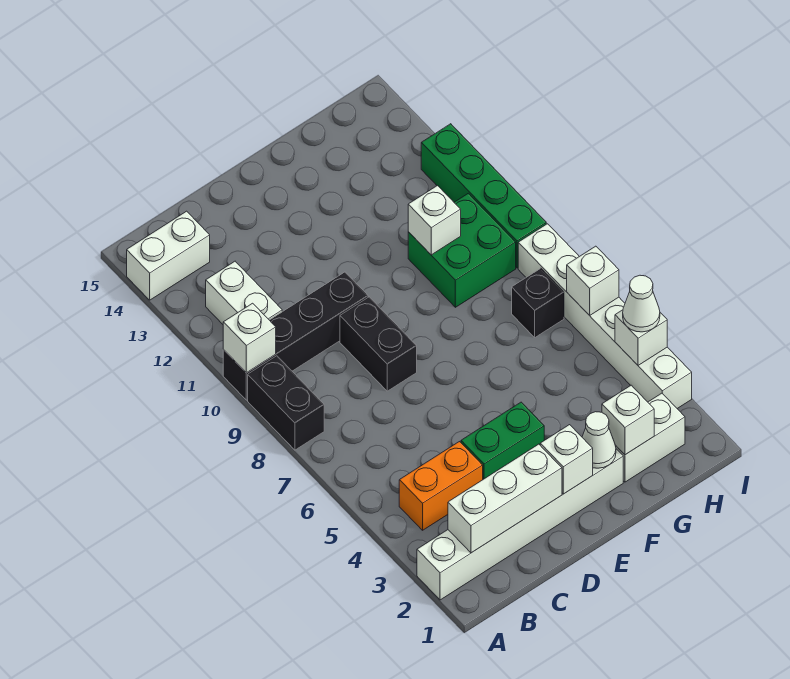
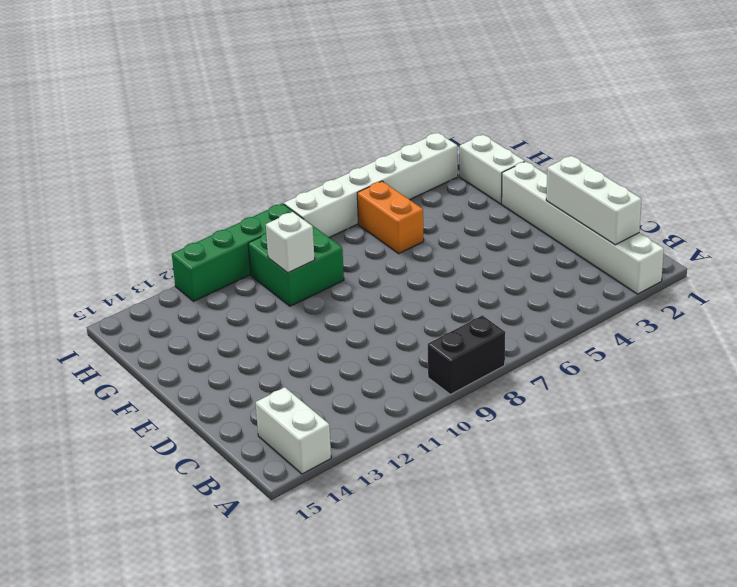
orange 1x2 brick [357,181,424,253] -> orange 1x2 brick moved to [399,442,483,530]
none -> black 1x4 brick [223,272,368,400]
none -> white 1x2 brick [206,261,282,324]
none -> green 1x2 brick [461,402,544,479]

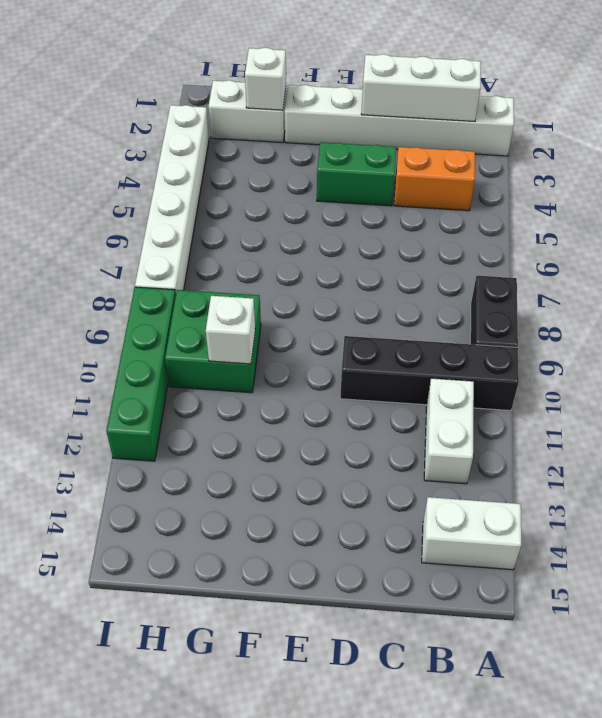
none -> black 1x2 brick [340,297,417,391]
none -> black 1x1 brick [512,268,564,337]
none -> white 1x1 brick [223,303,276,373]

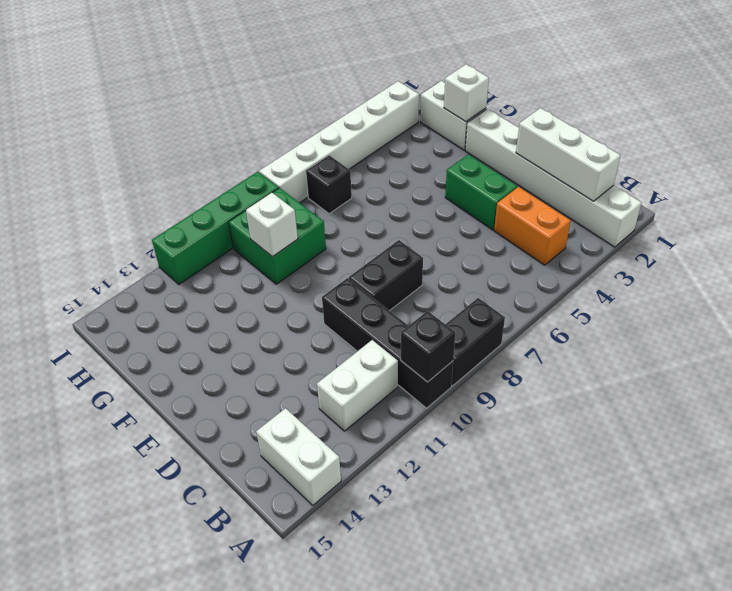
black 1x1 brick [401,311,455,382] -> white 1x1 brick [223,303,276,373]
none -> white 1x1 brick [540,425,593,494]
none -> white 1x1 cone [582,412,616,468]
none -> white 1x1 brick [615,310,667,365]

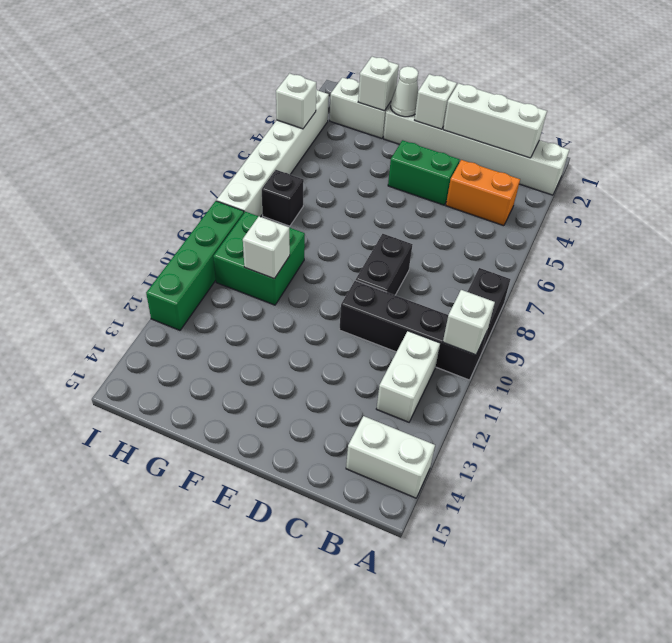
none -> white 1x1 brick [567,246,619,316]
none -> white 1x1 cone [623,275,660,332]

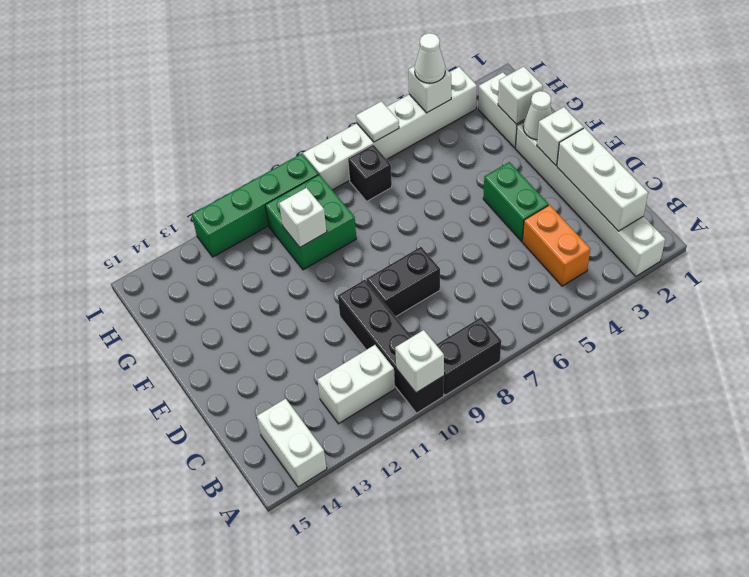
white 1x1 tile [356,101,399,142] -> white 1x1 brick [567,246,619,316]

